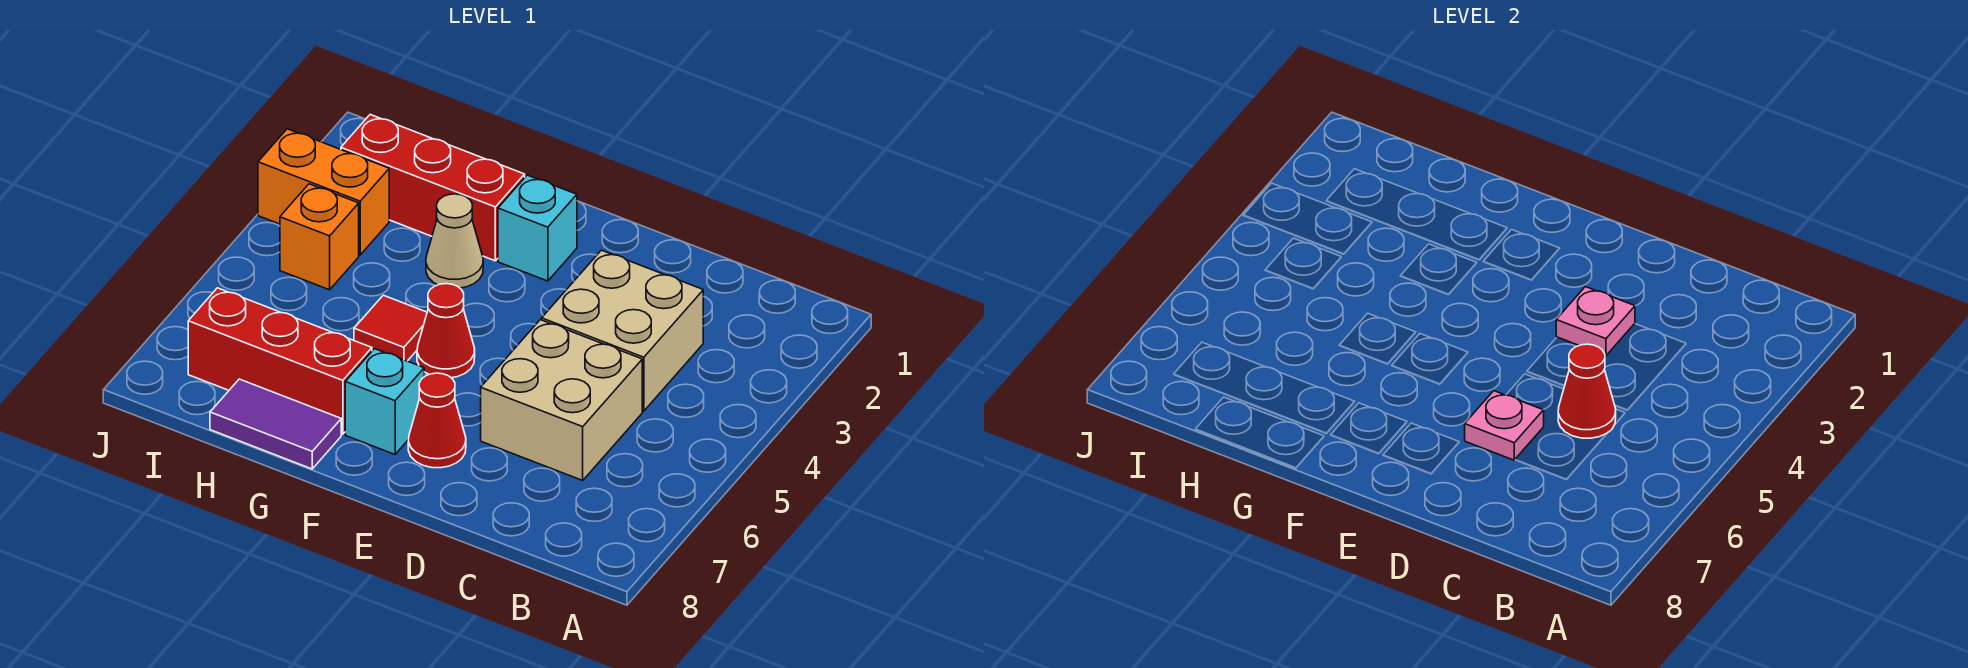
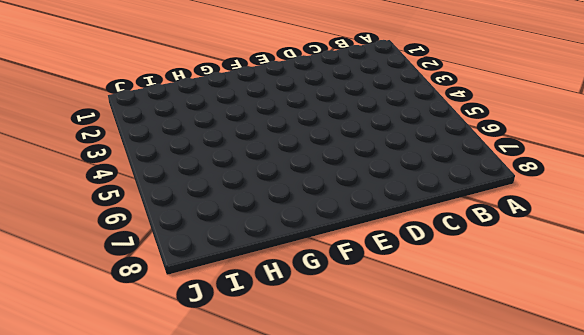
none -> tan 2x2 brick [542,250,703,411]
none -> tan 2x2 brick [481,320,642,480]
none -> red 1x1 cone [408,373,466,468]

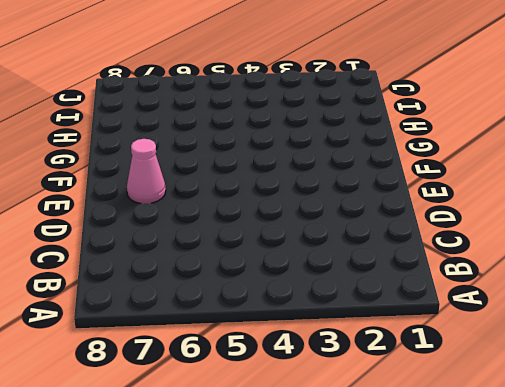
pink 1x1 cone [127,139,166,204] -> red 1x1 cone [408,373,466,468]
none -> tan 2x2 brick [542,250,703,411]
none -> tan 2x2 brick [481,320,642,480]
none -> cyan 1x1 brick [498,175,577,281]

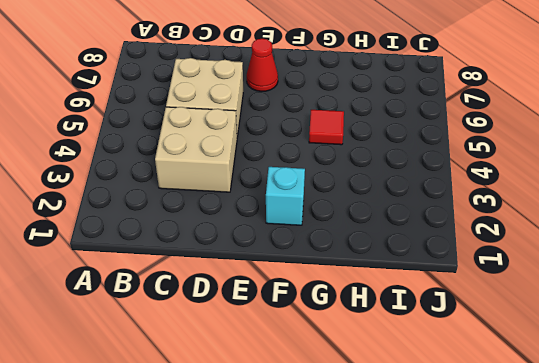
none -> red 1x1 cone [417,284,475,378]
none -> cyan 1x1 brick [345,349,424,454]
none -> red 1x3 brick [341,115,525,261]

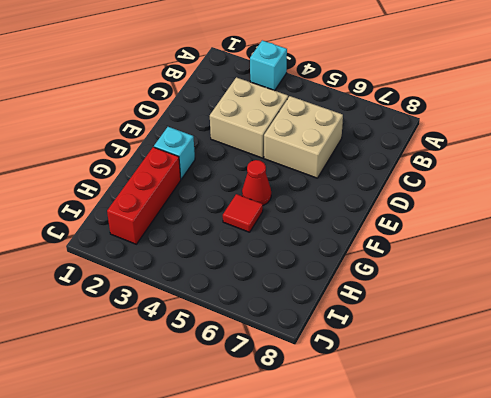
cyan 1x1 brick [250,40,287,91] -> cyan 1x1 brick moved to [345,349,424,454]
none -> red 1x1 cone [408,373,466,468]
none -> tan 1x1 cone [426,194,483,288]
none -> red 1x3 brick [188,288,372,434]

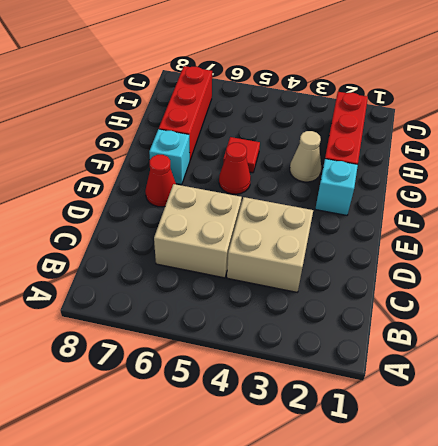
none -> purple 1x2 tile [210,379,341,469]
none -> orange 1x2 brick [258,129,389,255]
none -> orange 1x1 brick [280,184,359,290]

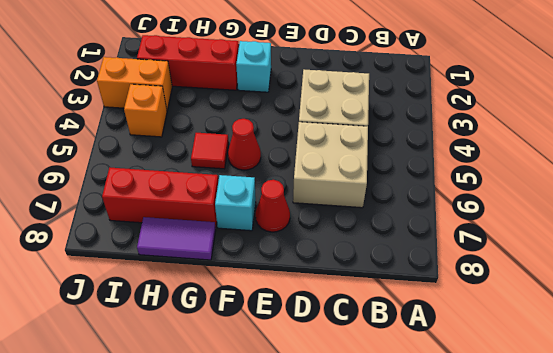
none -> tan 1x1 cone [426,194,483,288]
none -> red 1x1 cone [1558,344,1616,438]
none -> pink 1x1 plate [1556,287,1635,356]

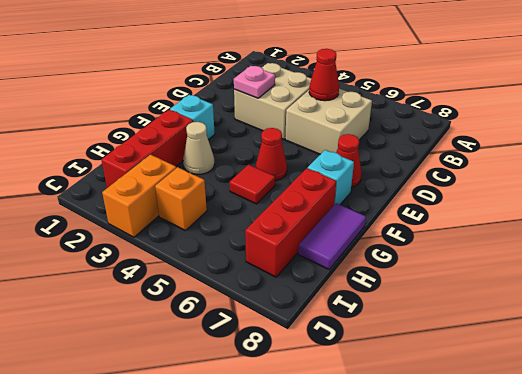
none -> pink 1x1 plate [1465,391,1544,460]

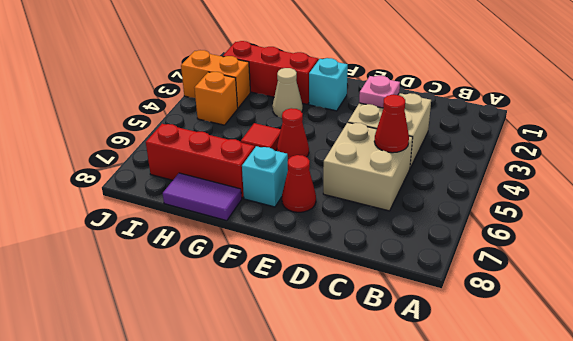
none -> pink 1x1 plate [1465,391,1544,460]

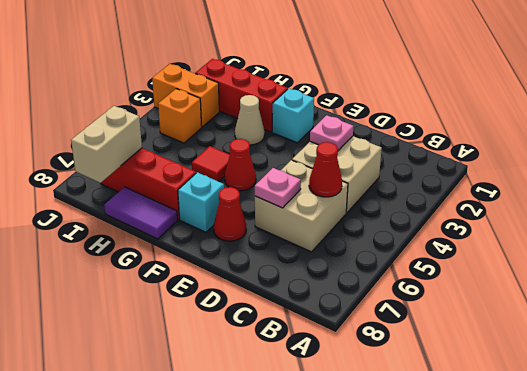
tan 1x2 brick [71,106,142,183] -> none

